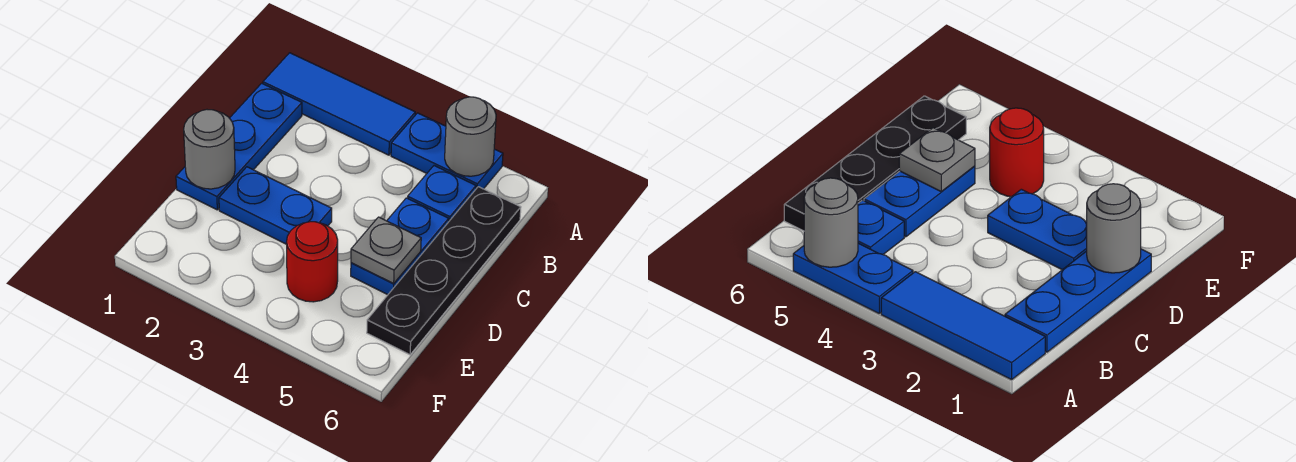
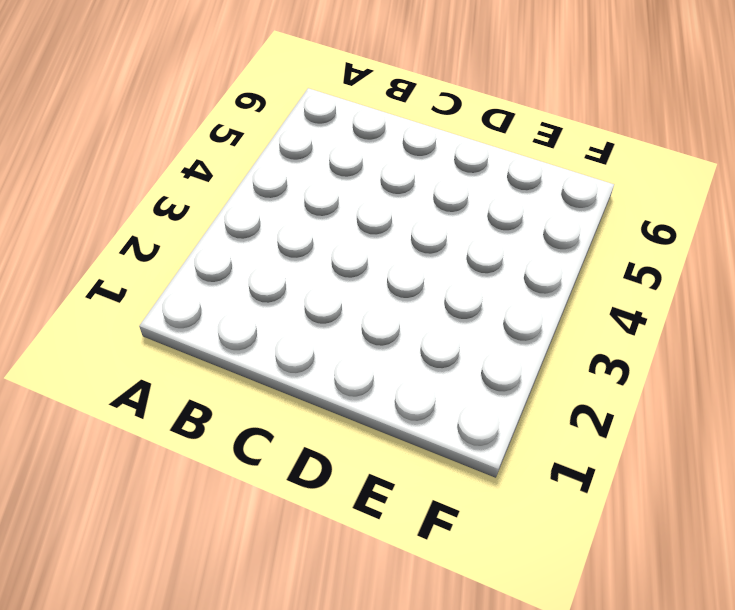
none -> blue 1x3 tile [263,53,415,155]
none -> blue 1x2 plate [391,113,503,189]

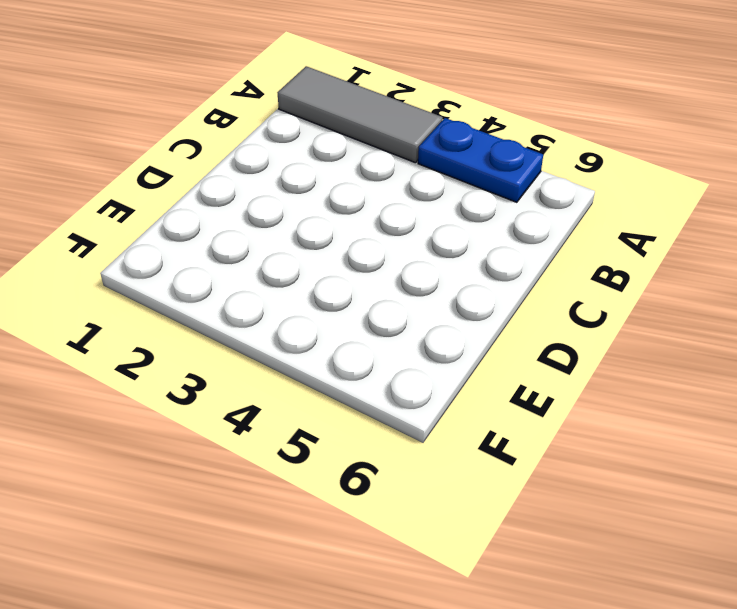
grey 1x3 tile [277,66,443,163] -> blue 1x3 tile [263,53,415,155]
none -> blue 1x3 plate [176,83,302,210]
none -> blue 1x1 plate [408,166,476,221]

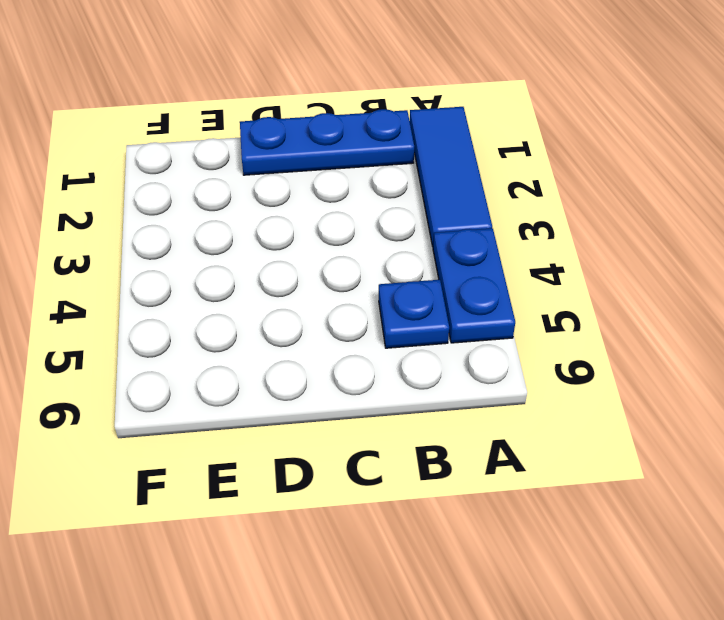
none -> black 1x4 plate [367,187,521,355]
none -> blue 1x2 plate [351,198,449,295]

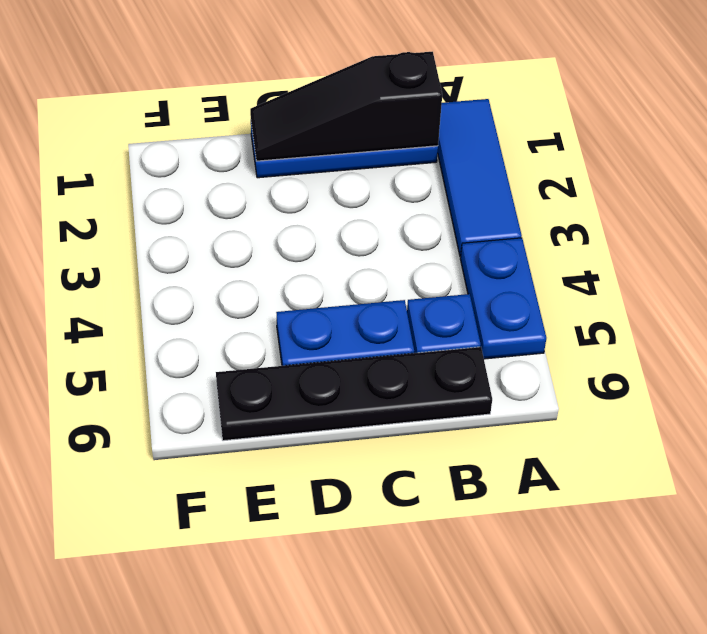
black 1x3 slope [250,52,442,161] -> grey 1x1 round brick [184,110,235,189]
none -> blue 1x2 plate [219,167,332,244]
none -> red 1x1 round brick [286,222,338,302]

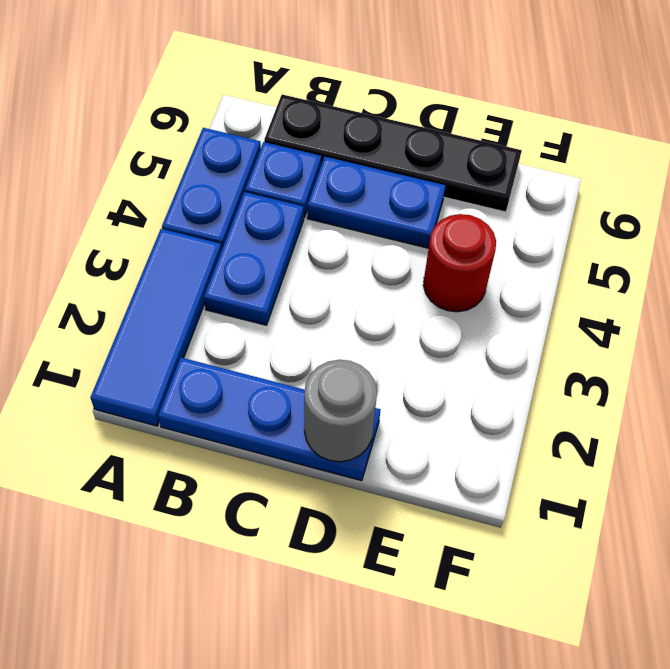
blue 1x2 plate [204,192,304,325] -> blue 1x2 plate moved to [219,167,332,244]
none -> grey 1x1 round brick [445,97,496,176]
none -> grey 1x1 plate [351,217,421,283]

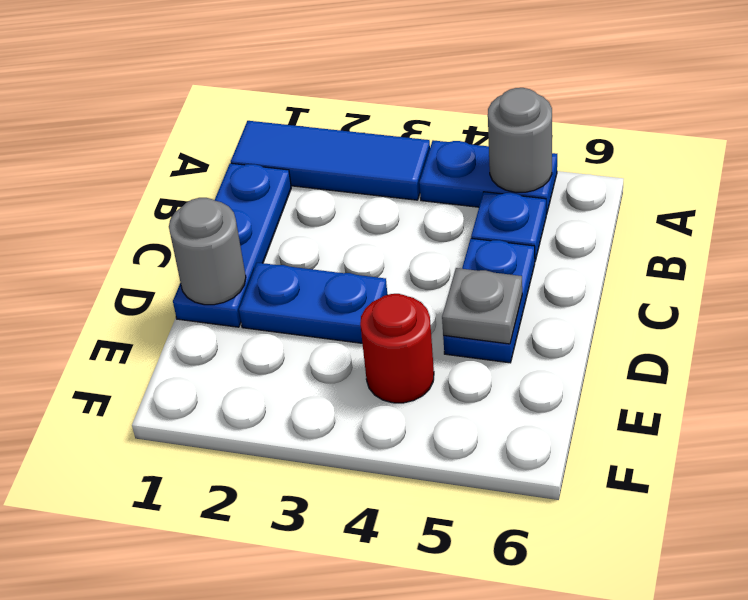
none -> black 1x4 plate [367,187,521,355]

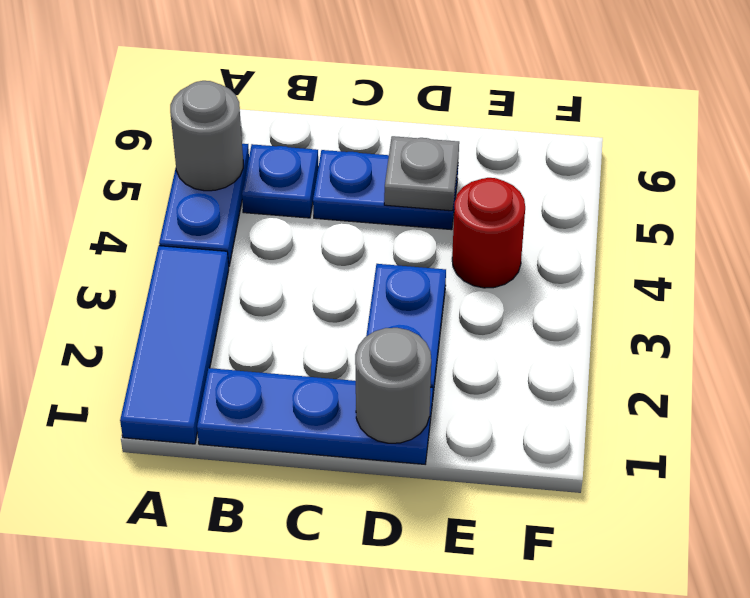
none -> black 1x4 plate [367,187,521,355]

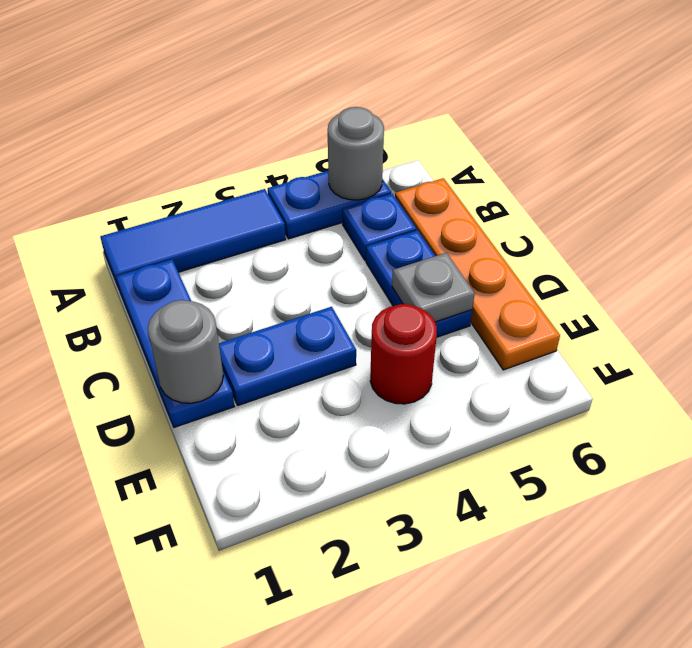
orange 1x4 plate [395,178,560,370] -> black 1x4 plate [367,187,521,355]

